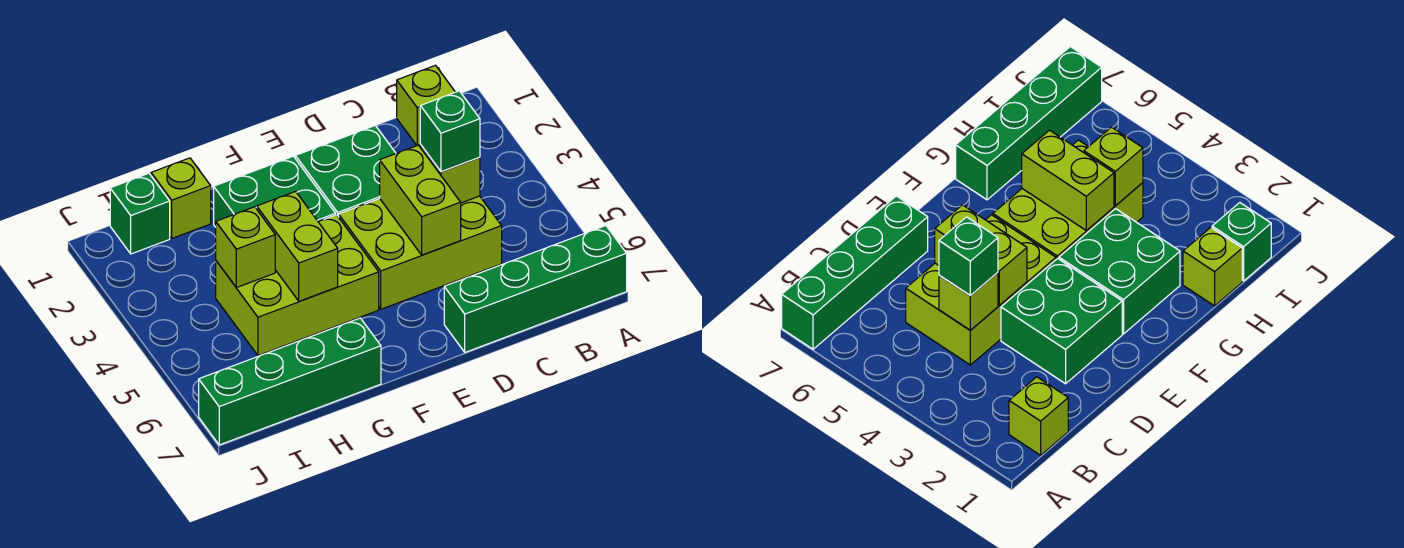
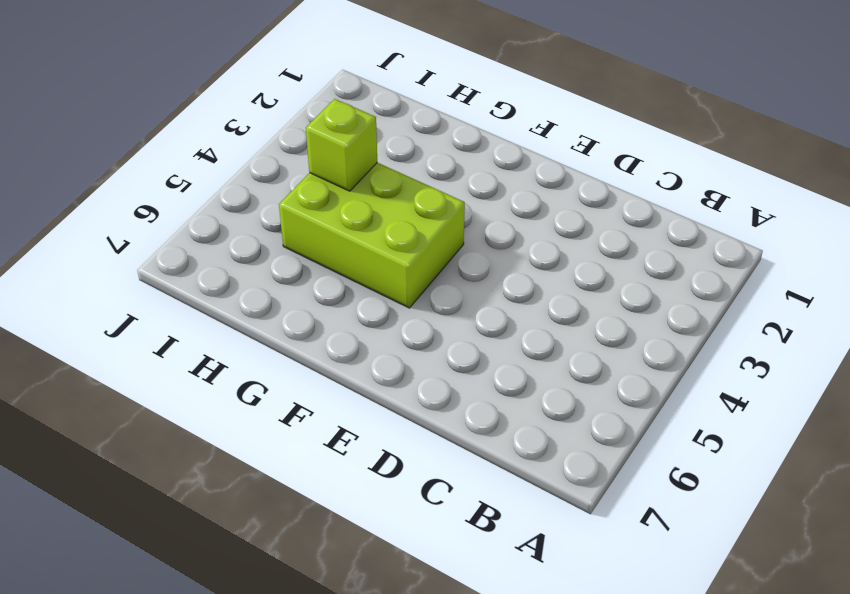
none -> green 1x4 brick [444,226,627,352]
none -> lime 1x1 brick [397,65,455,145]
none -> lime 2x3 brick [339,196,502,309]

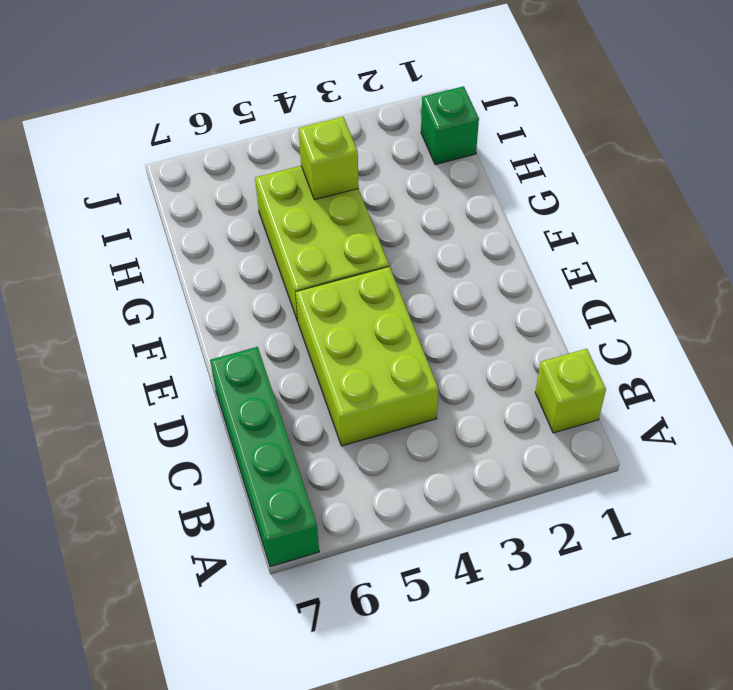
none -> green 2x2 brick [295,126,396,217]
none -> green 2x2 brick [214,156,336,227]
none -> green 1x4 brick [199,318,381,445]

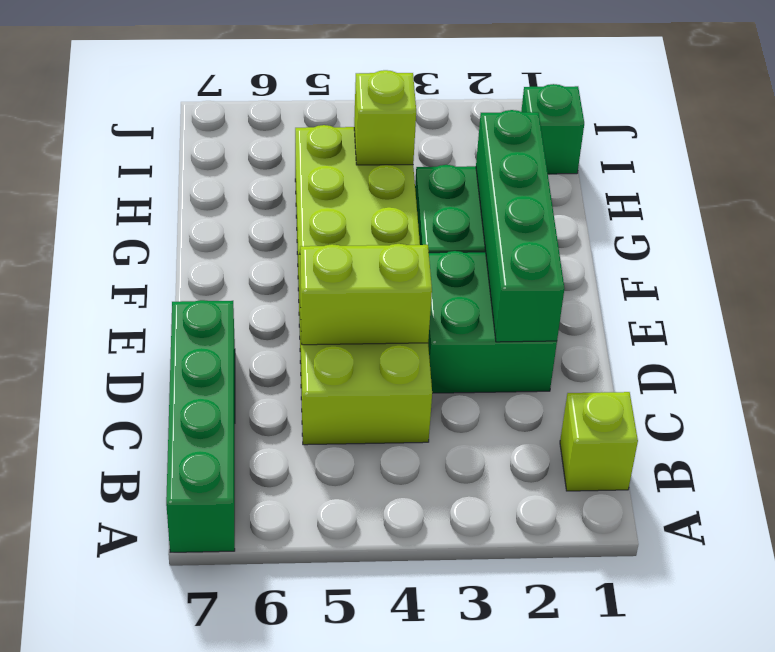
green 1x4 brick [476,110,564,342] -> green 1x4 brick moved to [199,318,381,445]
none -> lime 1x1 brick [151,158,211,238]
none -> lime 1x1 brick [420,145,480,203]
none -> lime 1x2 brick [257,191,338,301]

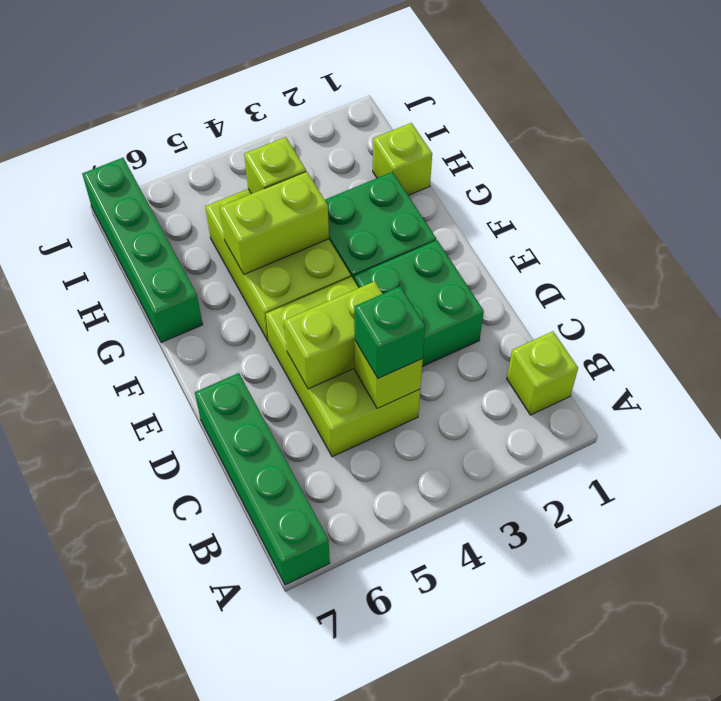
none -> green 1x1 brick [110,173,170,254]

